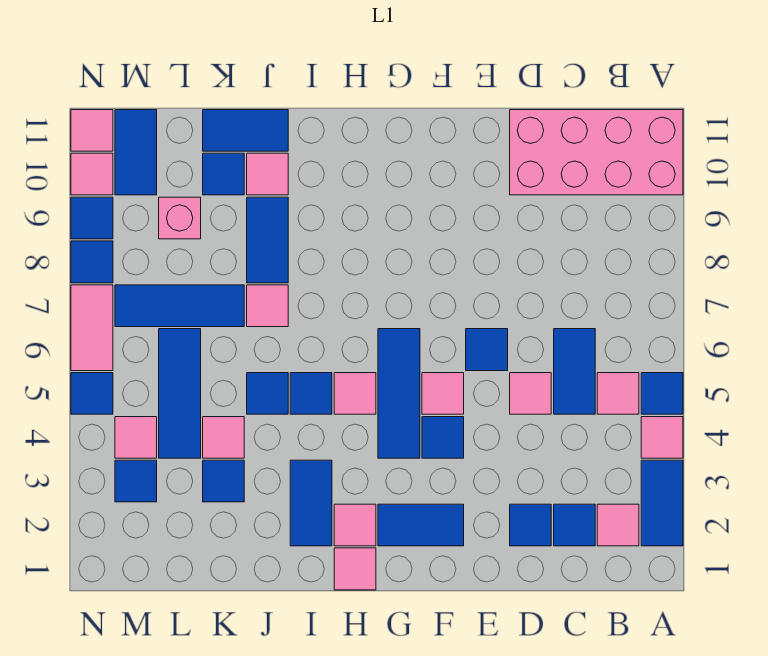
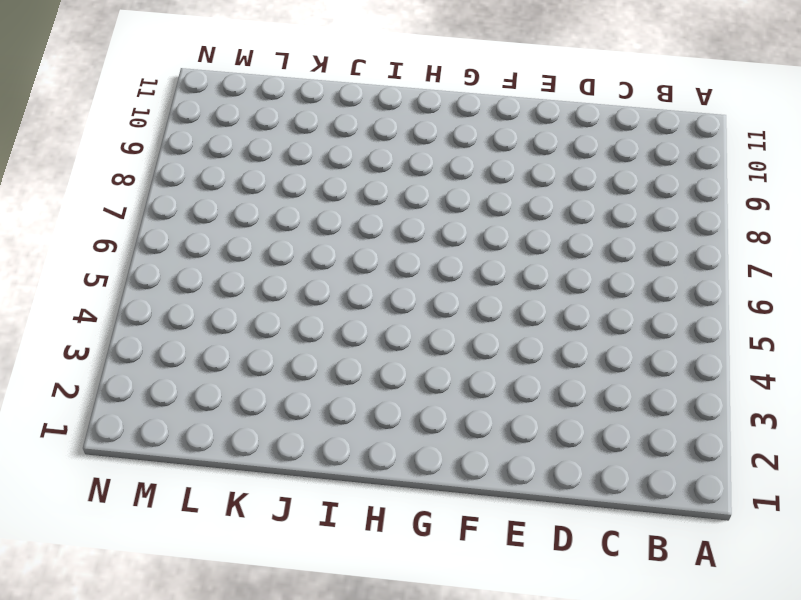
none -> blue 1x2 tile [641,460,683,546]
none -> pink 1x1 tile [641,417,683,458]
none -> blue 1x1 tile [641,373,683,414]
none -> pink 2x4 brick [510,110,683,195]

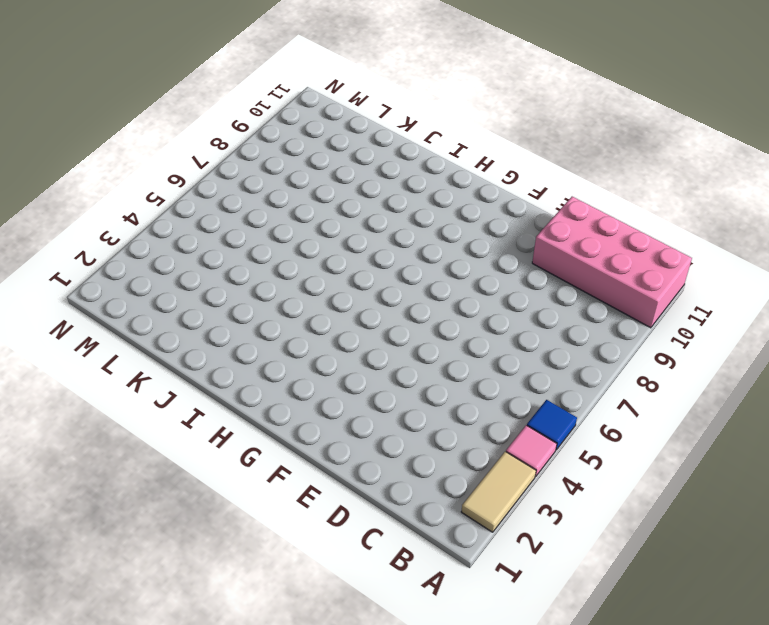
tan 1x2 tile [461,452,536,532] -> blue 1x2 tile [641,460,683,546]
none -> pink 1x1 tile [597,504,639,546]
none -> pink 1x1 tile [597,373,639,414]
none -> blue 1x1 tile [554,504,595,546]
none -> blue 1x2 tile [554,329,595,414]

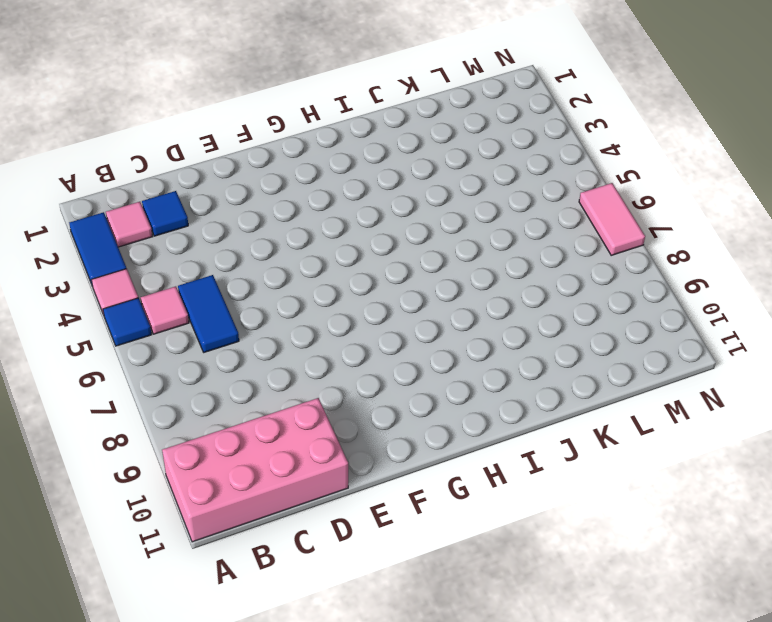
none -> blue 1x1 tile [510,504,551,546]
none -> pink 1x1 tile [510,373,551,414]
none -> blue 1x1 tile [466,329,508,371]
none -> blue 1x2 tile [378,504,464,546]

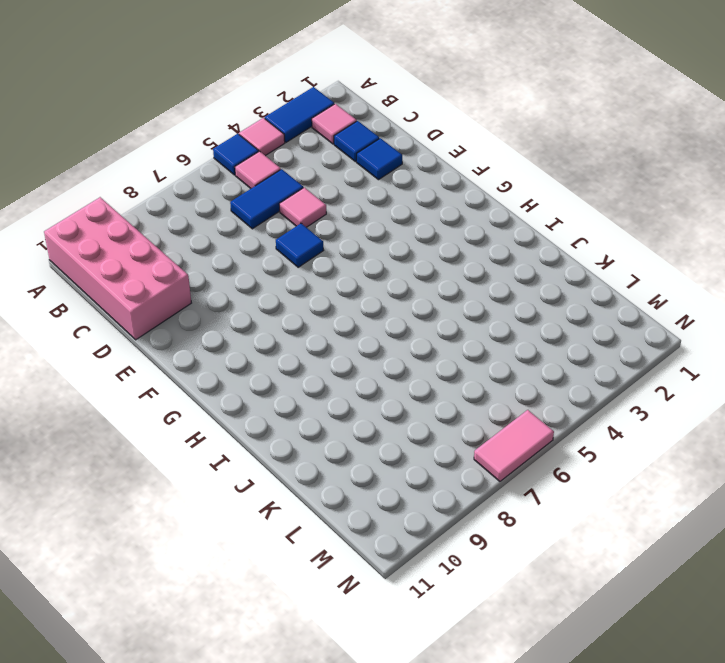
none -> blue 1x2 tile [378,504,464,546]
none -> blue 1x1 tile [422,417,464,458]
none -> pink 1x1 tile [422,373,464,414]
none -> blue 1x3 tile [378,329,420,458]

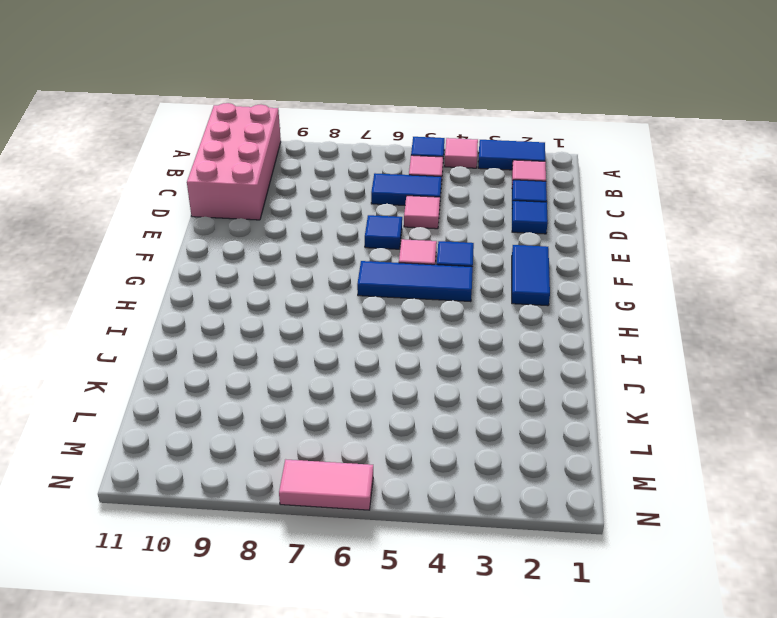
none -> pink 1x1 tile [334,548,376,590]
none -> pink 1x1 tile [334,504,376,546]
none -> pink 1x1 tile [334,373,376,414]
none -> blue 1x2 tile [290,460,332,546]

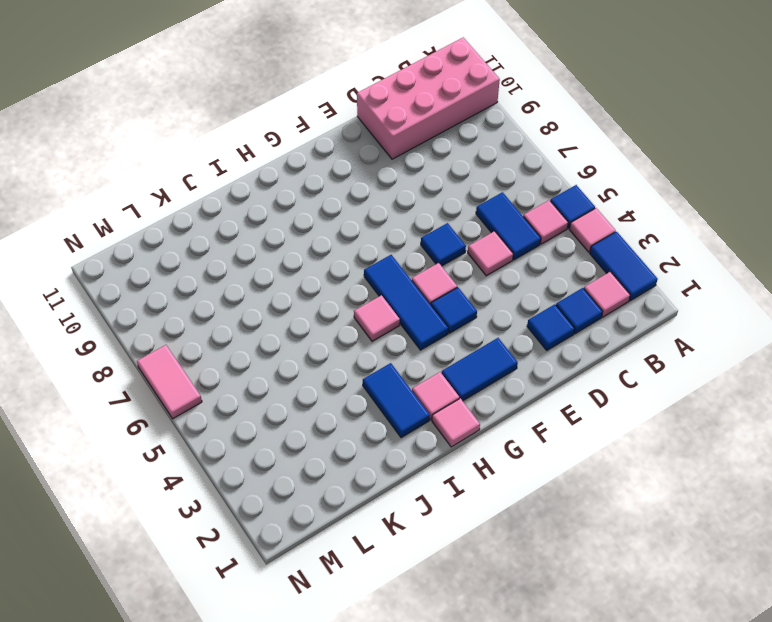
none -> blue 1x1 tile [290,373,332,414]
none -> blue 1x1 tile [247,373,288,414]
none -> pink 1x1 tile [247,285,288,327]
none -> blue 1x2 tile [247,197,288,283]

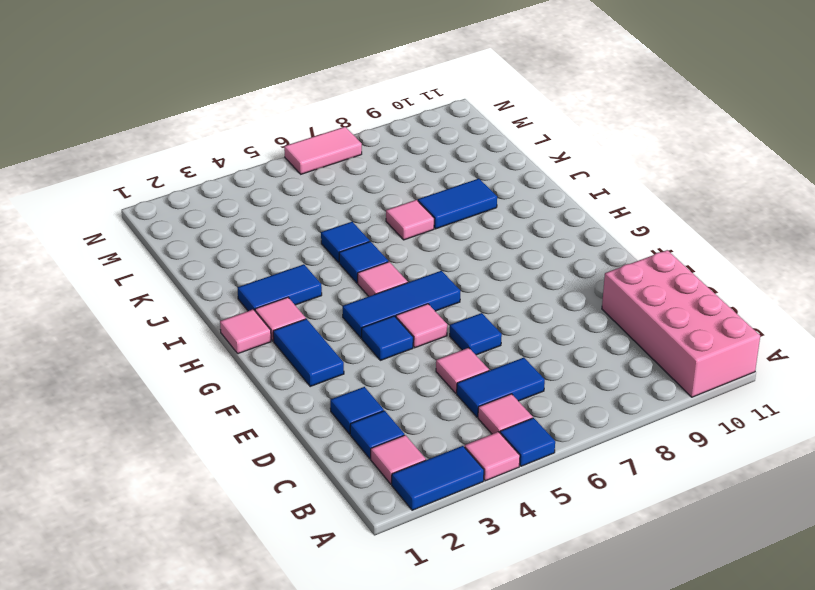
none -> pink 1x1 tile [247,153,288,195]
none -> blue 1x2 tile [203,110,288,151]
none -> blue 1x1 tile [203,460,244,502]
none -> pink 1x1 tile [203,417,244,458]

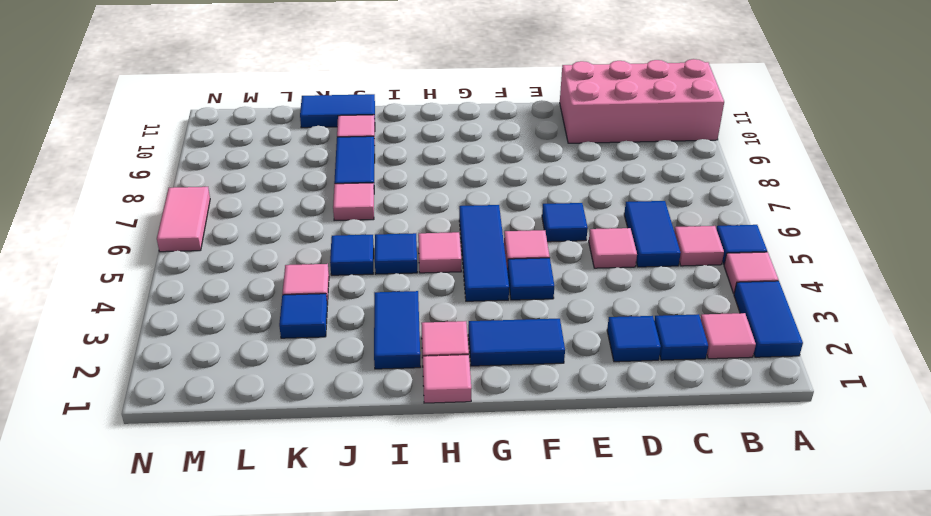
none -> blue 1x3 tile [115,285,244,327]
none -> blue 1x1 tile [203,153,244,195]
none -> blue 1x3 tile [159,329,201,458]
none -> pink 1x1 brick [159,197,201,239]

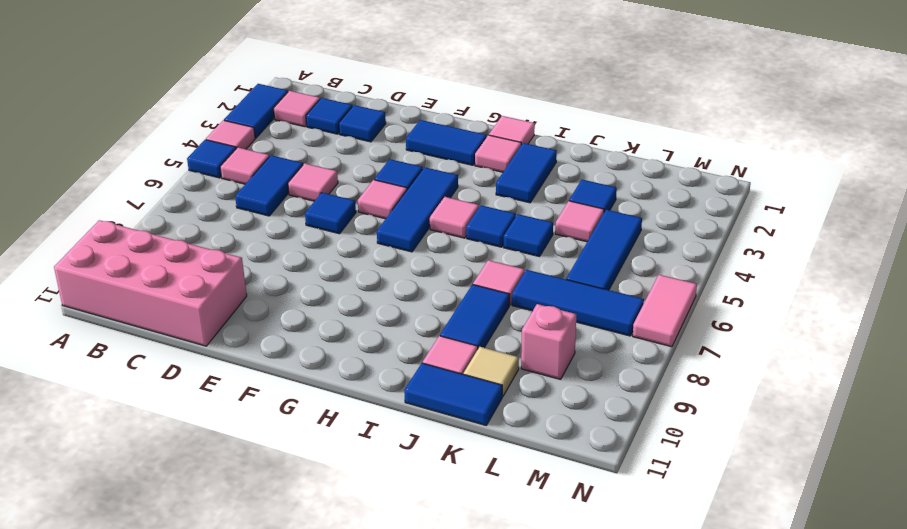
tan 1x1 tile [464,347,519,396] -> blue 1x1 tile [203,153,244,195]
none -> blue 1x1 tile [115,460,157,502]
none -> pink 1x1 tile [115,417,157,458]
none -> blue 1x2 tile [115,110,157,195]
none -> blue 1x1 tile [71,373,113,414]

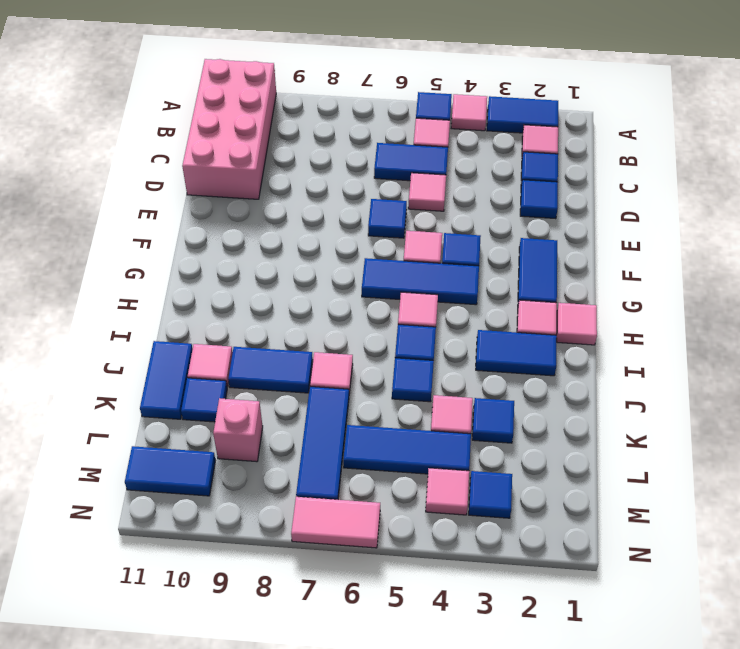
none -> blue 1x1 tile [71,373,113,414]
none -> blue 1x1 tile [71,241,113,283]
none -> blue 1x1 tile [71,197,113,239]
none -> pink 1x1 tile [71,153,113,195]

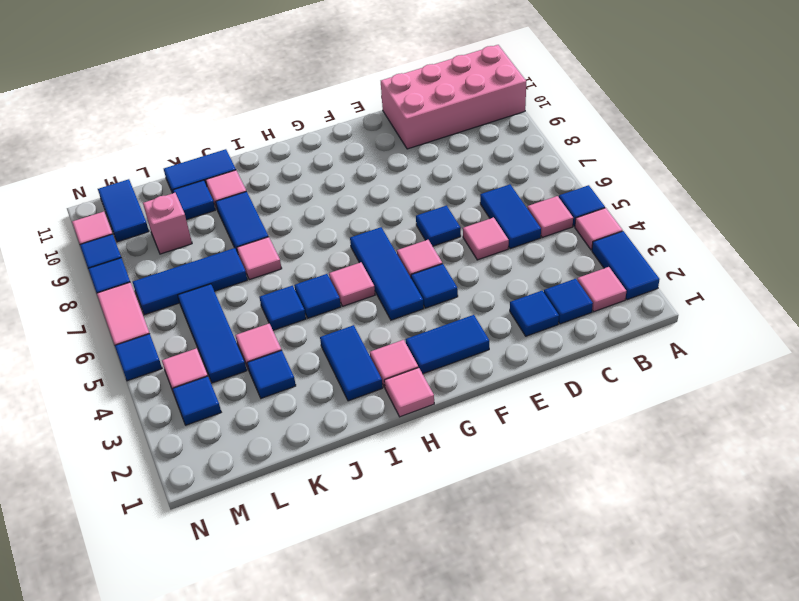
none -> pink 1x1 tile [71,110,113,151]

